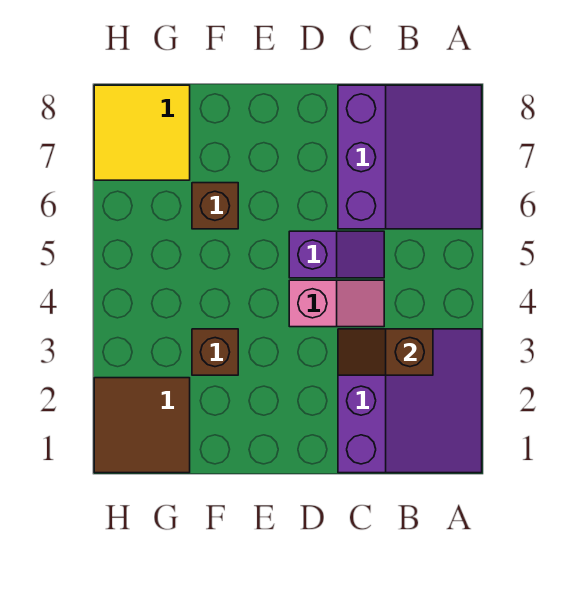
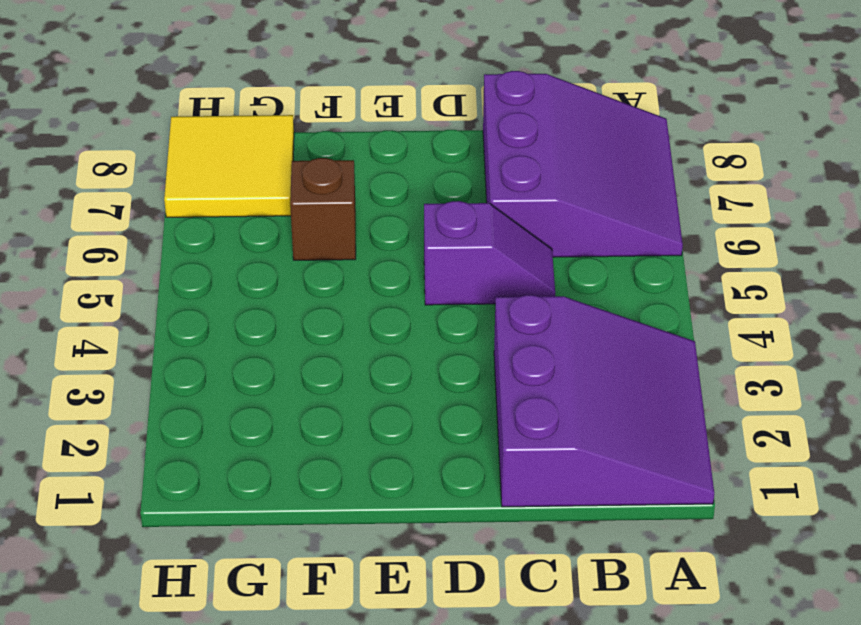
none -> pink 1x2 slope [289,280,384,327]
none -> brown 1x1 brick [192,329,238,375]

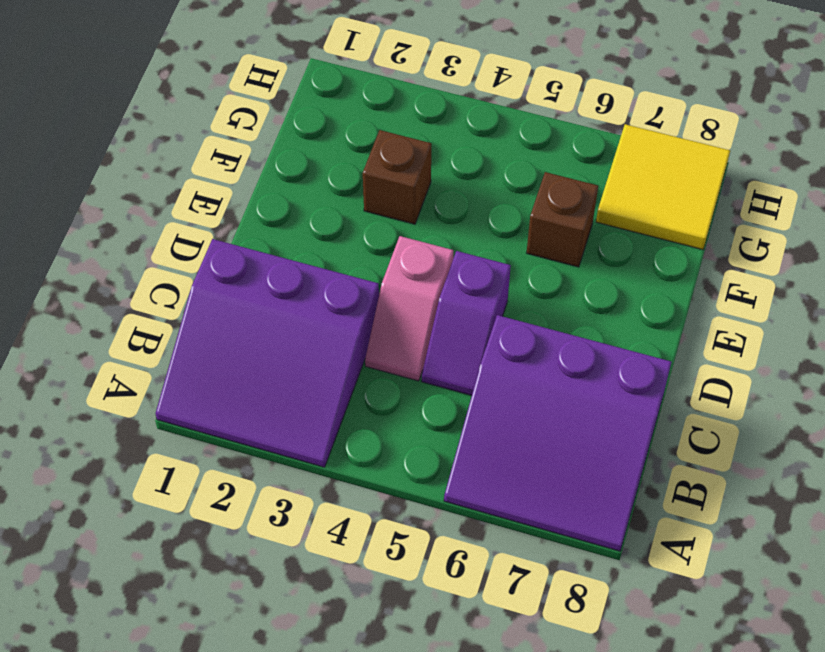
none -> brown 2x2 tile [94,378,190,473]
none -> brown 1x2 slope [338,329,433,375]

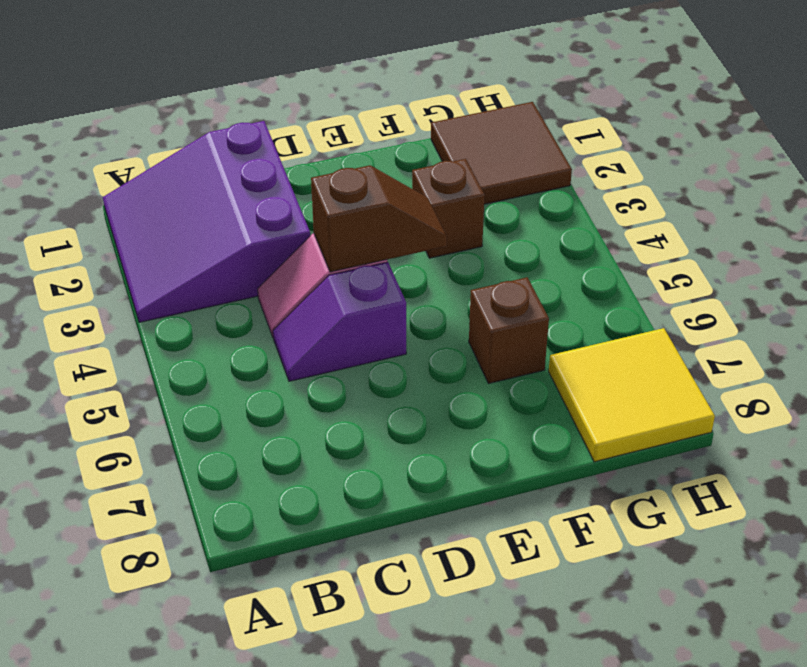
brown 1x2 slope [311,165,447,272] -> brown 1x2 slope moved to [338,329,433,375]
none -> purple 3x3 slope [338,85,482,229]

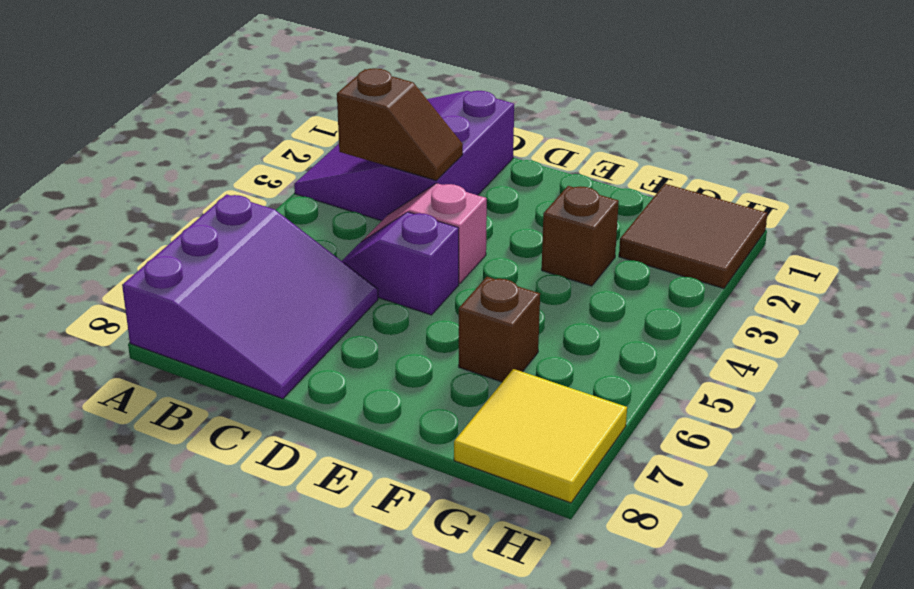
purple 3x3 slope [122,194,378,399] -> purple 3x3 slope turned to [338,85,482,229]

